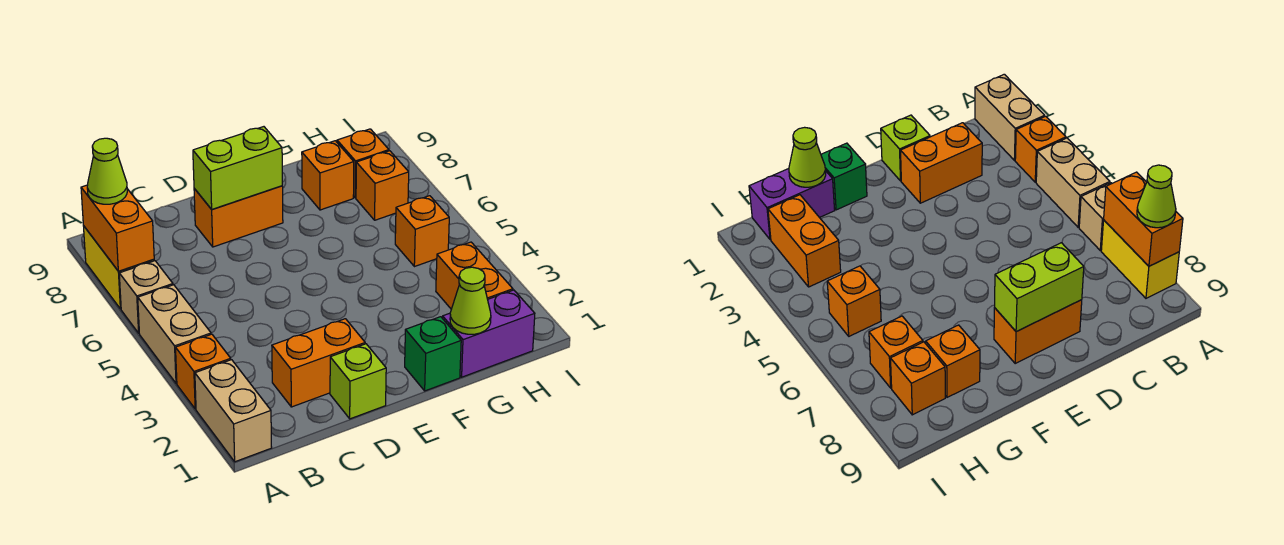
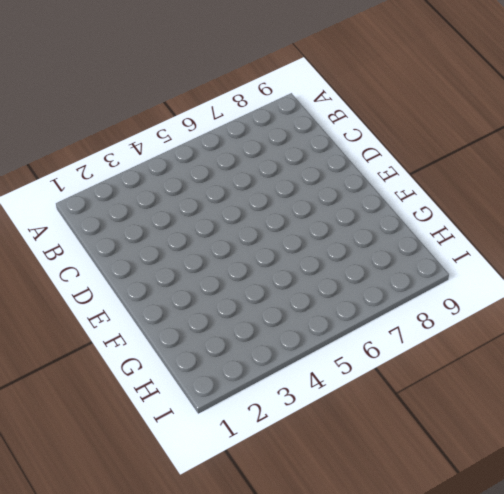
none -> tan 1x2 brick [195,360,272,462]
none -> orange 1x1 brick [176,334,231,409]
none -> tan 1x2 brick [138,285,211,383]

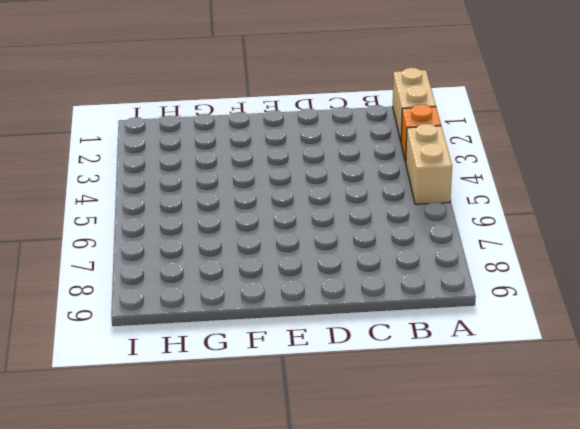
none -> tan 1x1 brick [119,261,173,333]
none -> yellow 1x2 brick [84,227,154,309]
none -> orange 1x2 brick [272,319,365,407]

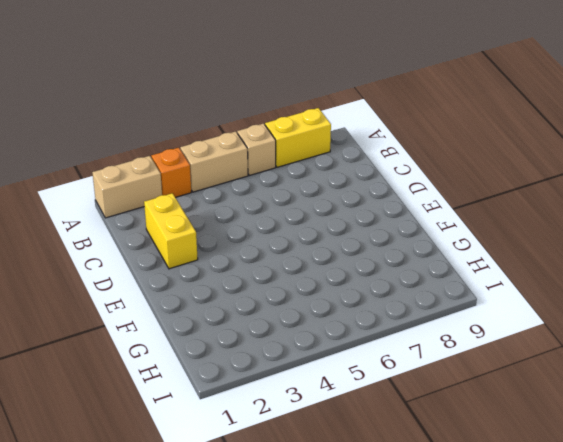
yellow 1x2 brick [144,193,198,269] -> orange 1x2 brick [272,319,365,407]
none -> lime 1x1 brick [330,344,386,419]
none -> orange 1x2 brick [194,186,283,247]
none -> green 1x1 brick [405,317,461,391]

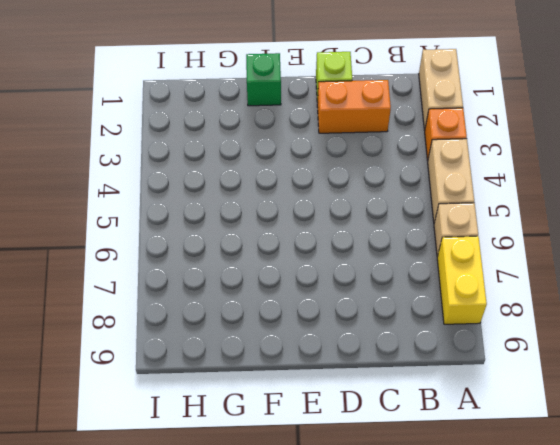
none -> orange 1x2 brick [194,186,283,247]
none -> purple 1x2 brick [442,290,535,377]
none -> orange 1x1 brick [302,141,354,210]

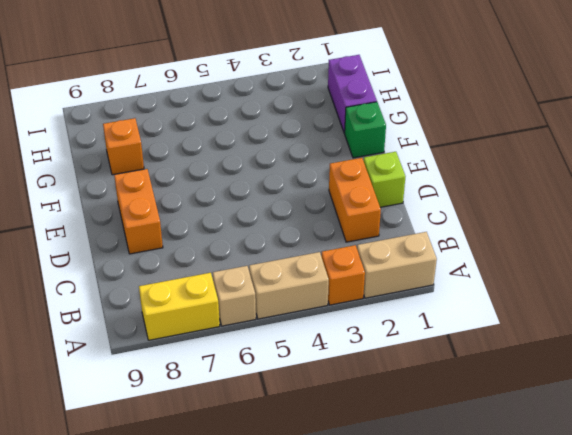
none -> orange 1x2 brick [436,242,513,309]
none -> orange 1x1 brick [395,196,449,267]
none -> orange 1x1 brick [356,151,409,220]

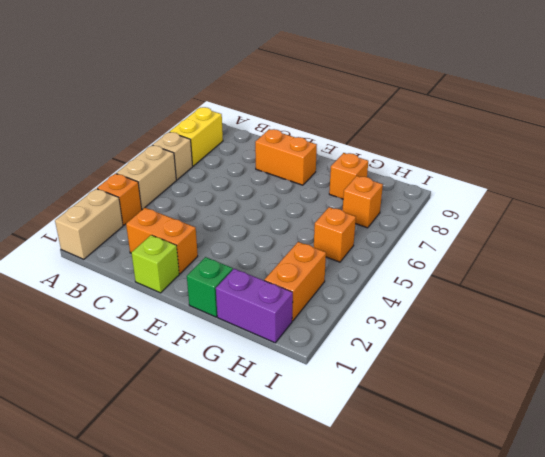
none -> orange 1x1 brick [337,129,389,198]
none -> orange 1x2 brick [81,185,154,271]
none -> lime 1x2 brick [193,127,282,209]

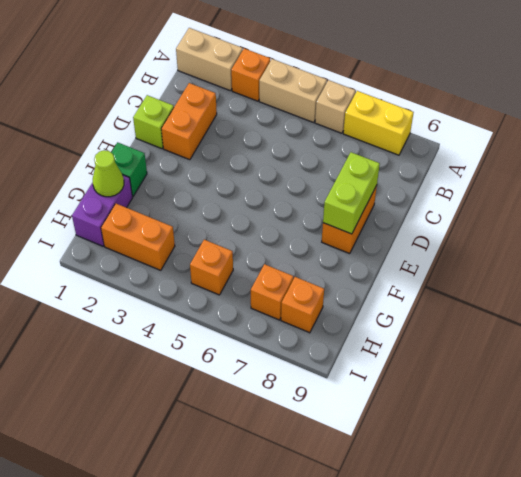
none -> orange 1x1 brick [302,141,354,210]
none -> orange 1x2 brick [81,185,154,271]
none -> lime 1x1 cone [87,138,127,204]

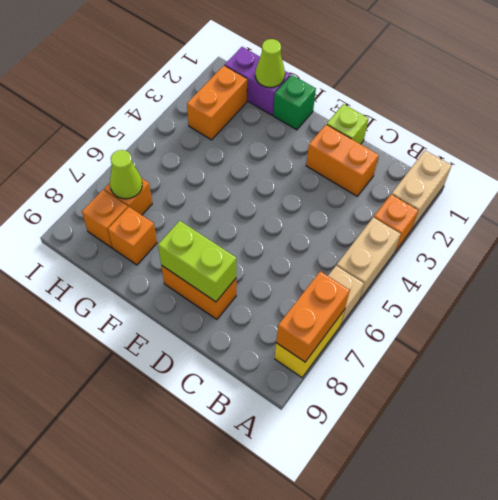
lime 1x1 cone [110,150,142,199] -> lime 1x1 cone moved to [87,138,127,204]
none -> orange 1x1 brick [395,196,449,267]

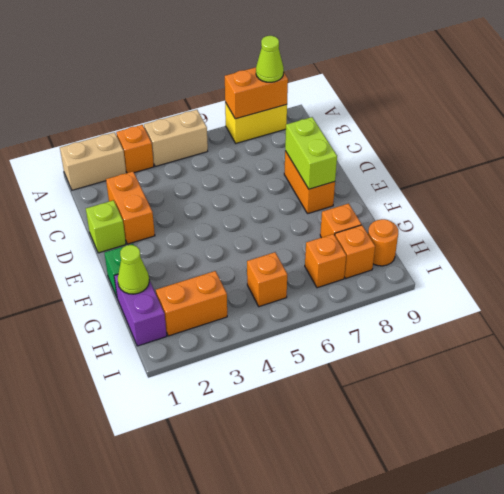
orange 1x1 round brick [368,219,398,266] -> none
none -> tan 1x1 brick [119,261,173,333]

